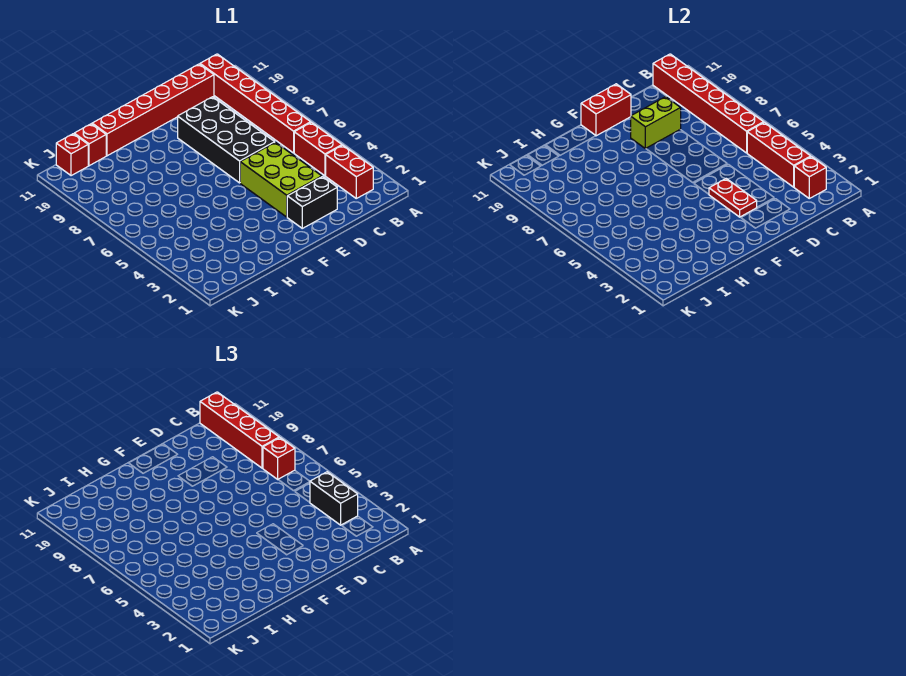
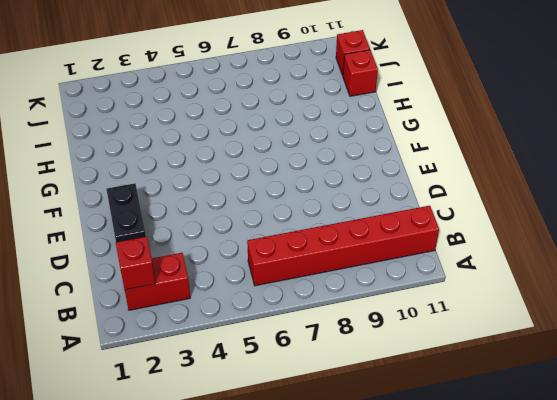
none -> red 1x2 brick [294,122,342,176]
none -> red 1x6 brick [92,64,214,156]
none -> lime 2x3 brick [240,142,322,217]

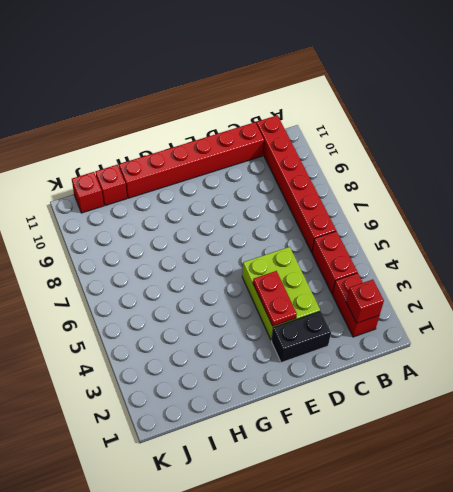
none -> black 2x4 brick [178,97,275,183]
none -> red 1x3 brick [747,122,811,187]
none -> red 1x6 brick [653,54,764,153]

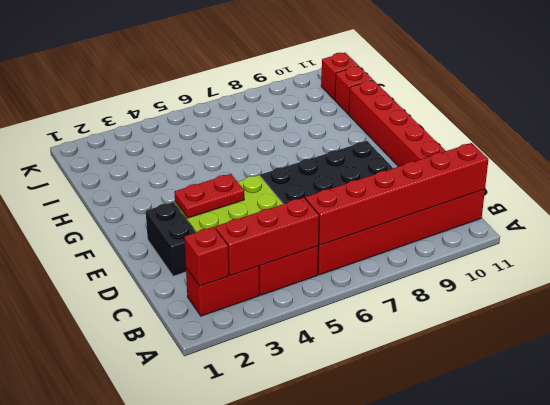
none -> lime 1x2 brick [631,97,681,149]
none -> red 1x2 brick [581,84,631,136]
none -> black 1x2 brick [310,472,358,525]

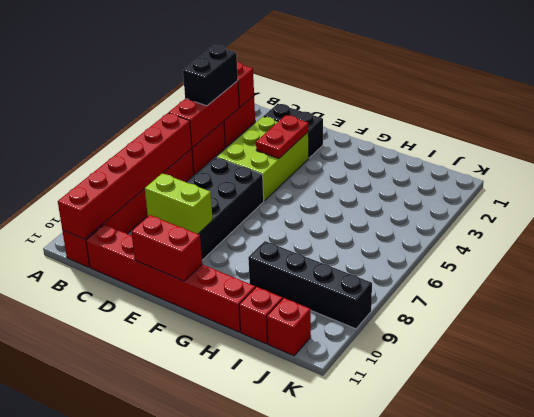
black 1x4 brick [248,241,372,329] -> none
none -> red 1x1 brick [263,438,295,479]
none -> red 1x4 brick [200,392,279,468]

